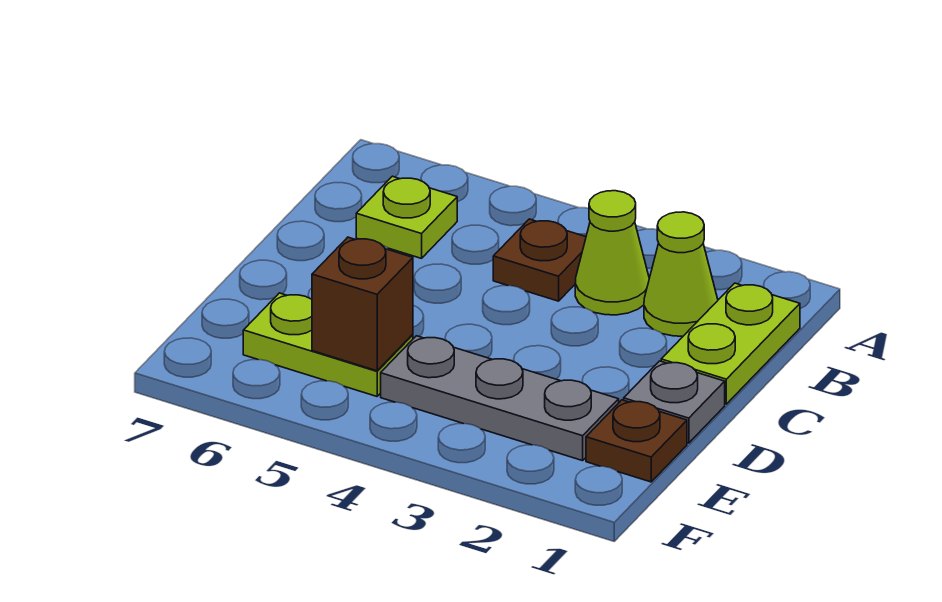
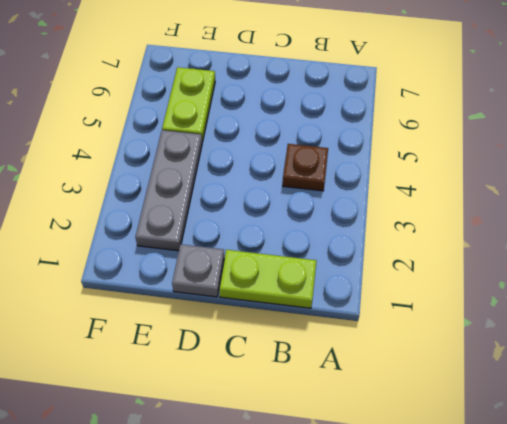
none -> lime 1x1 cone [644,212,718,336]
none -> lime 1x1 cone [575,191,649,315]

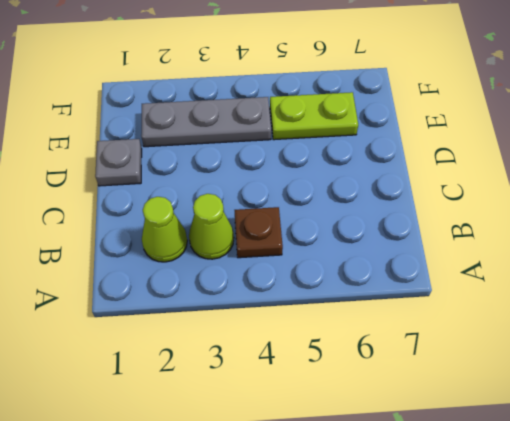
none -> lime 1x2 plate [661,283,800,404]
none -> lime 1x1 plate [356,176,457,258]

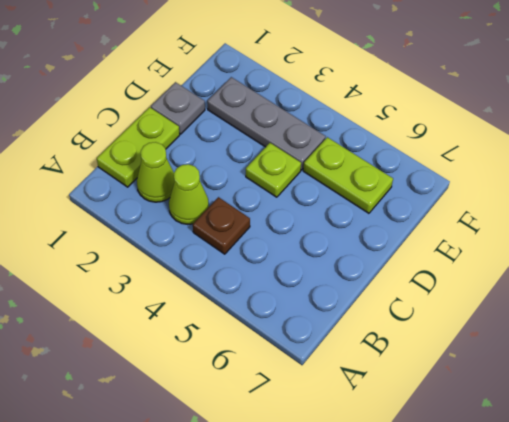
lime 1x1 plate [246,143,301,197] -> lime 1x1 plate moved to [356,176,457,258]
none -> brown 1x1 plate [586,400,687,482]
none -> brown 1x1 brick [312,237,413,371]

